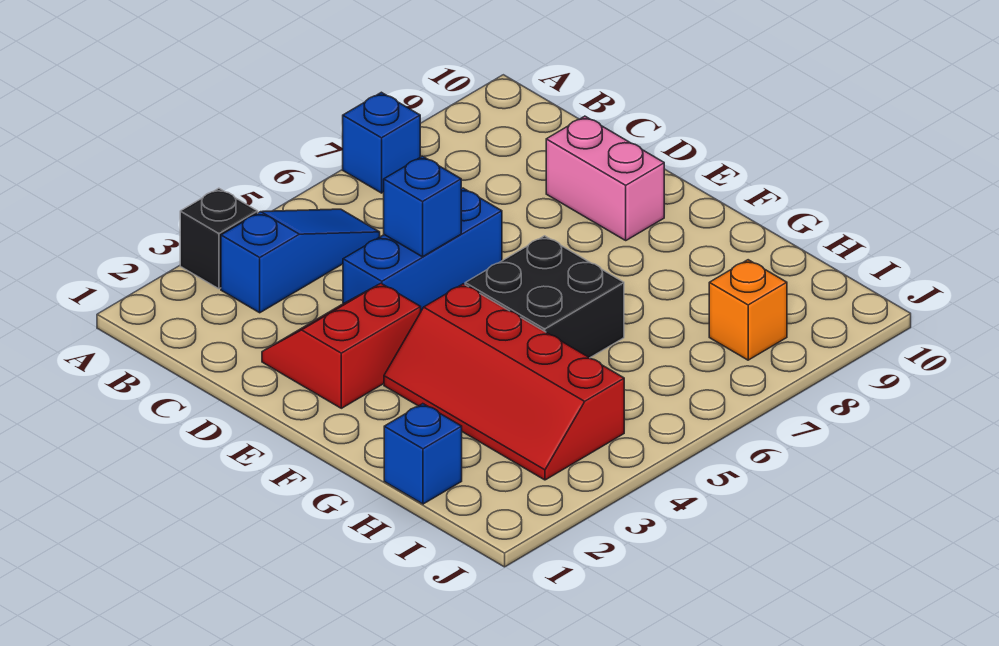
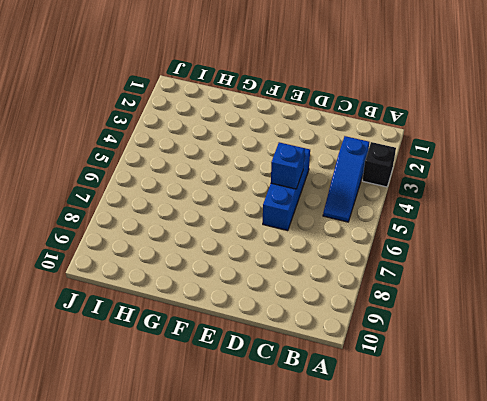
none -> blue 1x1 brick [343,92,420,193]
none -> red 2x2 slope [262,283,421,408]

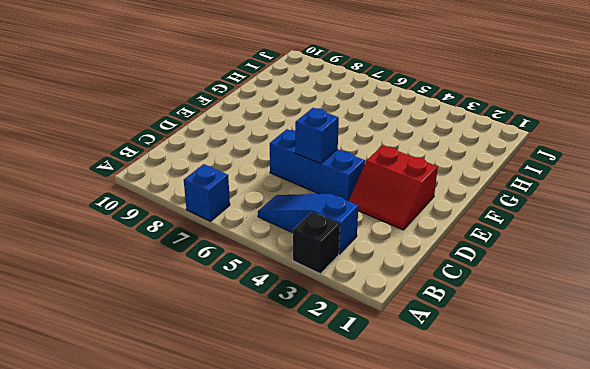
none -> pink 1x2 brick [546,116,664,240]
none -> red 2x4 slope [384,284,624,480]

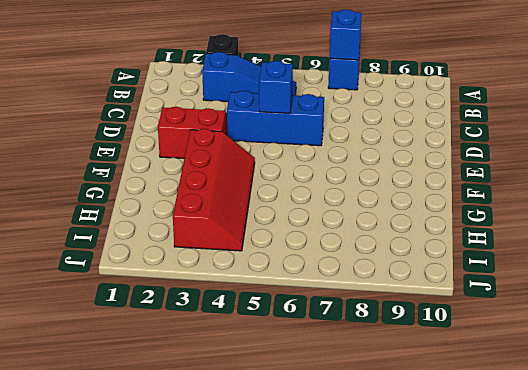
blue 1x1 brick [329,9,362,60] -> blue 1x1 brick moved to [384,404,462,504]
red 2x4 slope [173,129,255,251] -> red 2x4 slope turned to [384,284,624,480]
none -> pink 1x2 brick [546,116,664,240]
none -> black 2x2 brick [465,236,624,358]

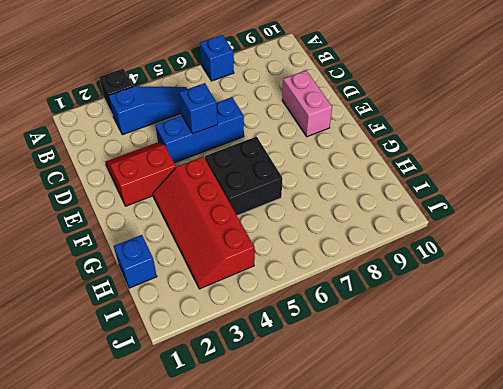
none -> orange 1x1 brick [709,260,787,360]

